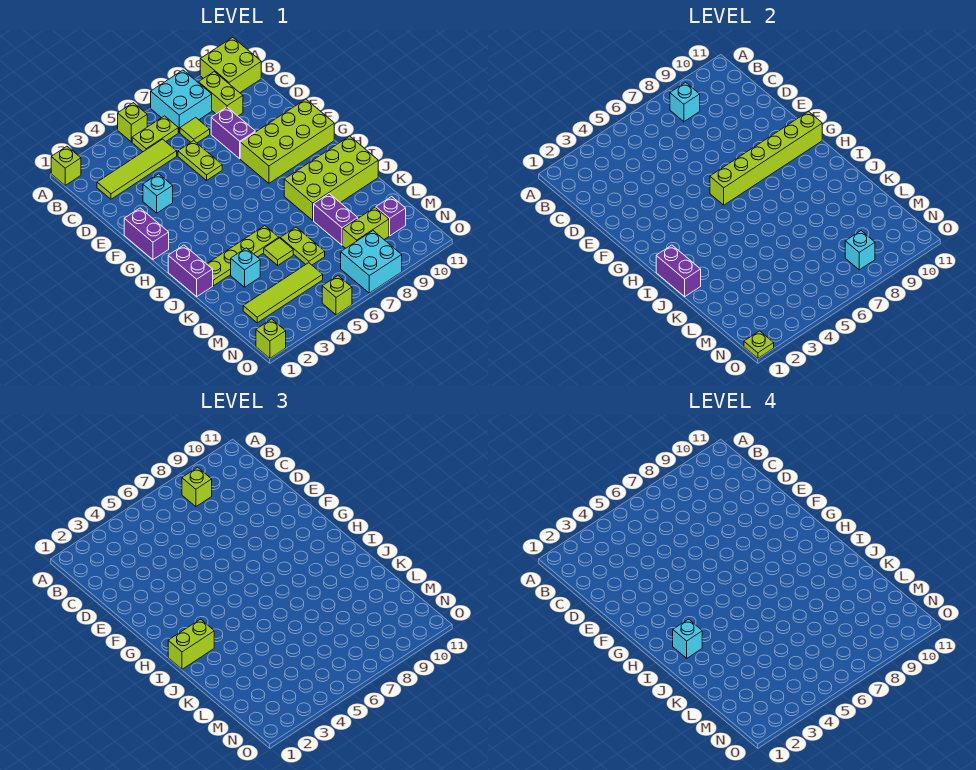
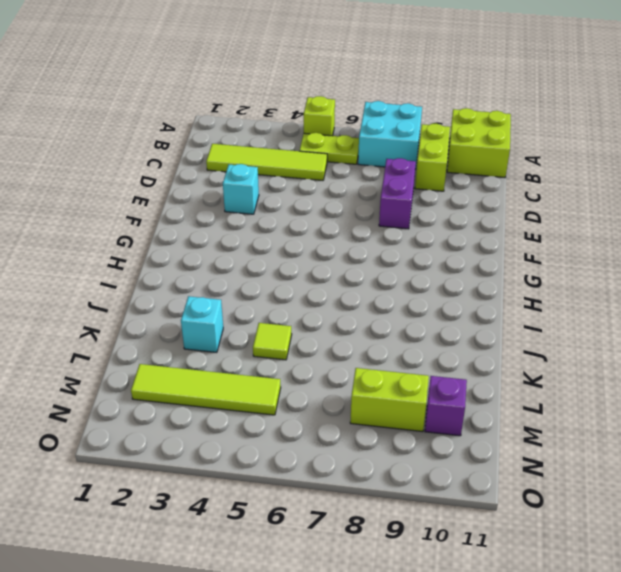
none -> lime 1x1 brick [51,146,81,185]
none -> lime 1x1 tile [180,117,210,143]
none -> lime 1x2 plate [178,141,222,180]
none -> purple 1x2 brick [124,208,169,260]

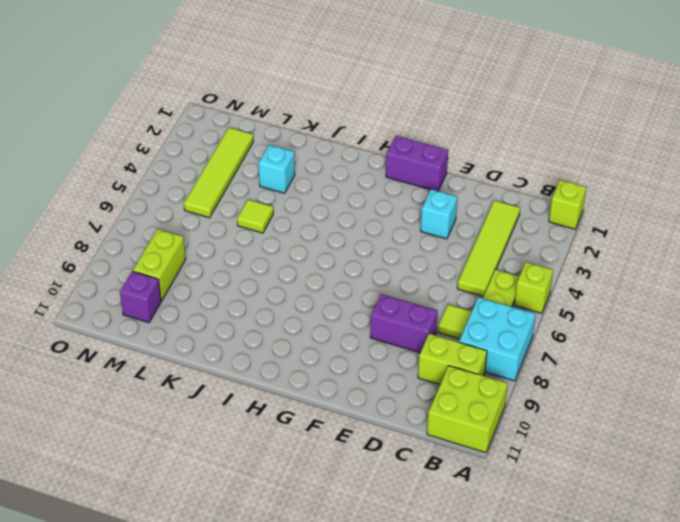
none -> lime 1x2 plate [178,141,222,180]
none -> lime 2x4 brick [240,99,334,183]
none -> purple 1x2 brick [168,245,213,297]
none -> lime 2x4 brick [284,136,378,220]

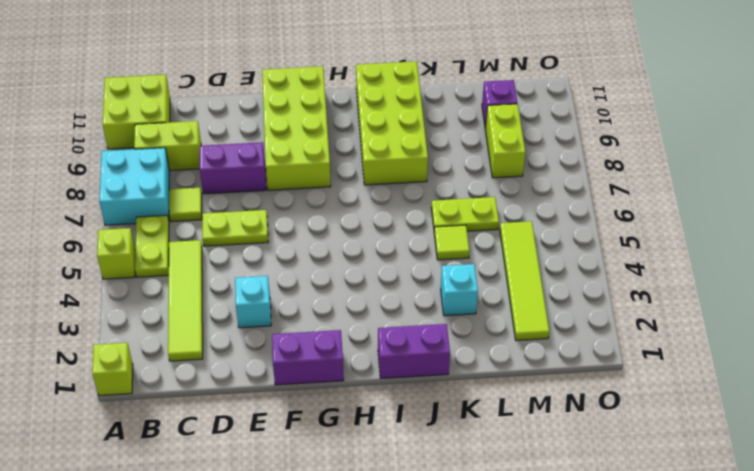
none -> lime 1x4 plate [207,226,279,286]
none -> purple 1x2 brick [314,194,358,245]
none -> cyan 2x2 brick [341,231,402,293]
none -> lime 1x1 brick [256,319,286,358]

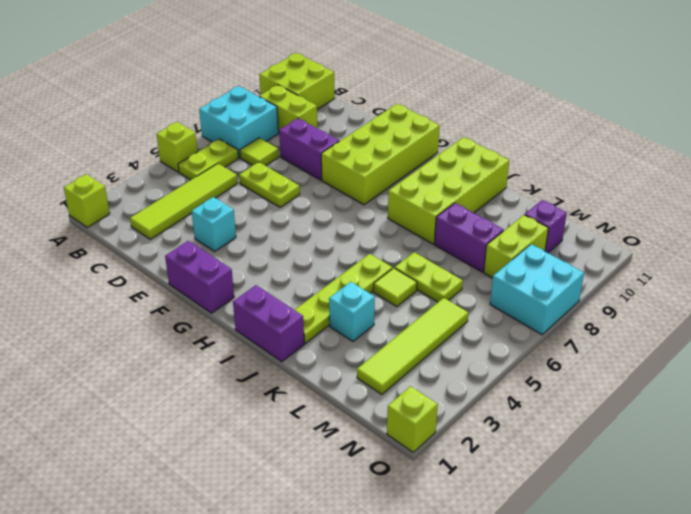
none -> lime 1x1 brick [322,276,352,315]
none -> cyan 1x1 brick [670,82,700,122]
none -> lime 1x6 brick [710,112,822,205]
none -> purple 1x2 brick [656,245,701,297]

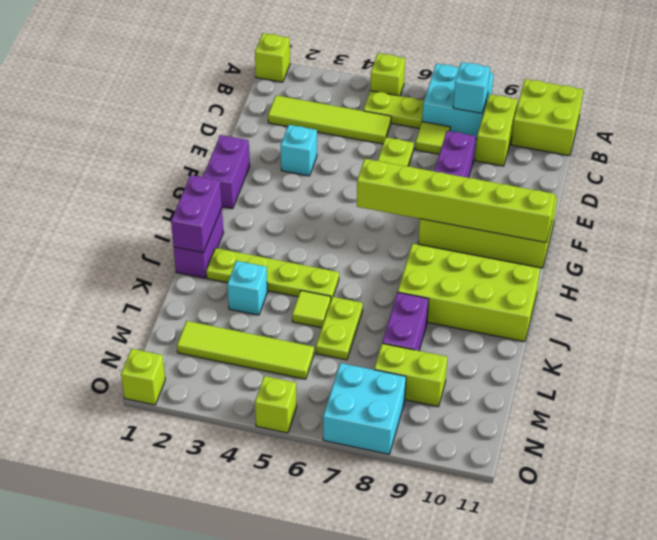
none -> purple 1x1 brick [376,196,406,236]
none -> cyan 1x1 brick [845,231,875,270]
none -> lime 1x1 plate [744,331,774,358]
none -> lime 1x1 brick [182,467,212,507]

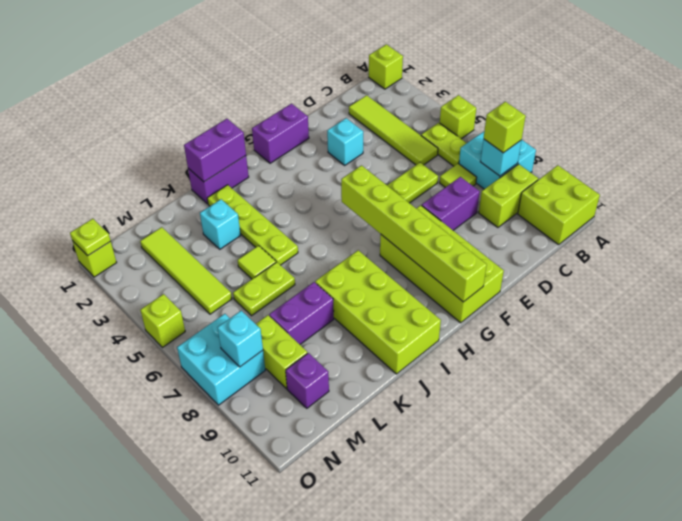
none -> lime 1x2 brick [168,619,214,669]
none -> cyan 1x1 brick [673,619,702,658]

